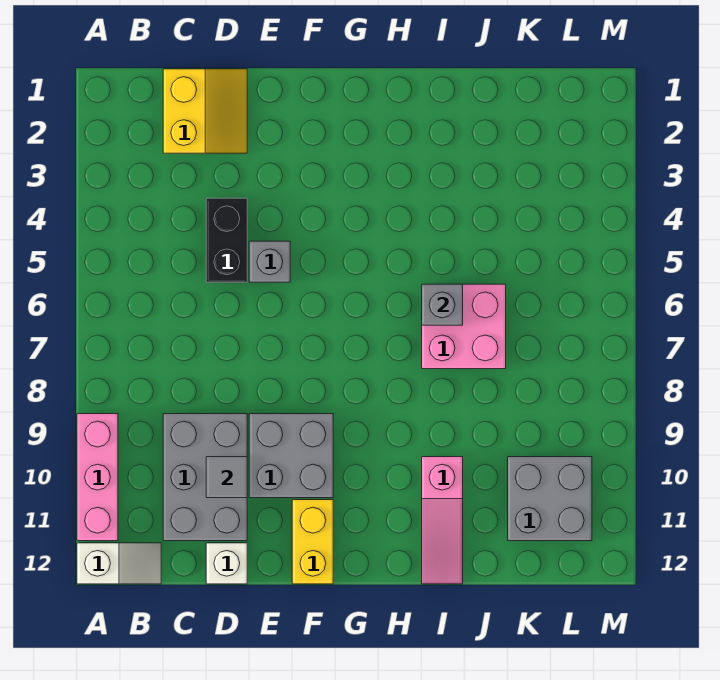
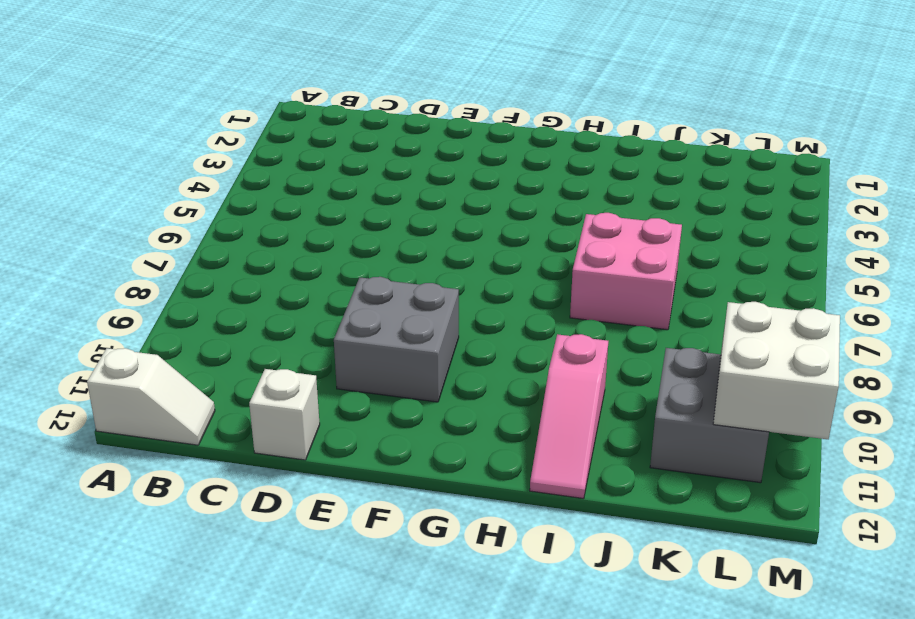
white 2x2 brick [713,302,840,439] -> none
none -> pink 1x3 brick [77,414,118,541]
none -> yellow 2x2 slope [163,69,247,153]
none -> grey 2x3 brick [163,414,247,541]

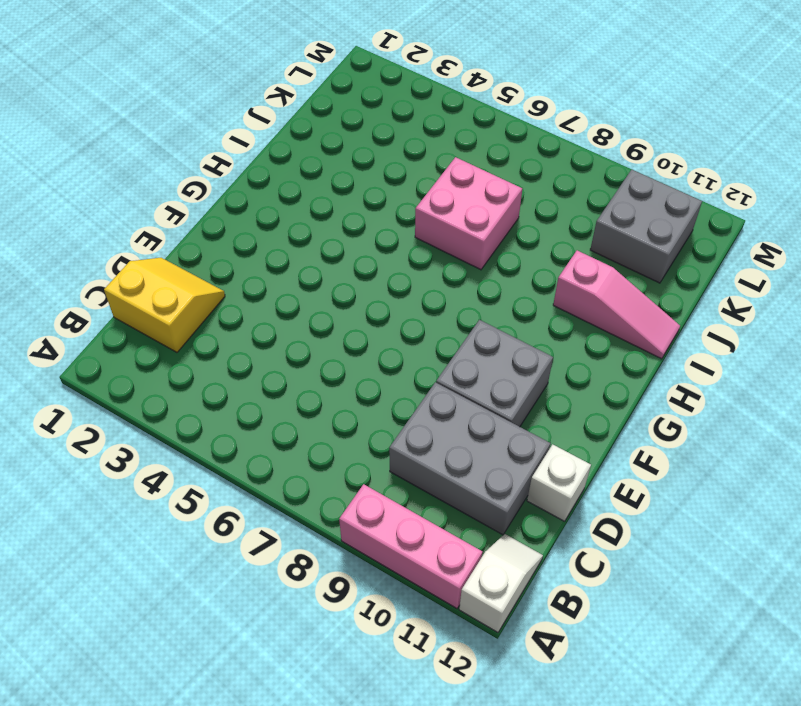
none -> black 1x2 brick [206,198,247,282]
none -> grey 1x1 brick [249,241,290,282]
none -> yellow 1x2 brick [292,500,333,584]

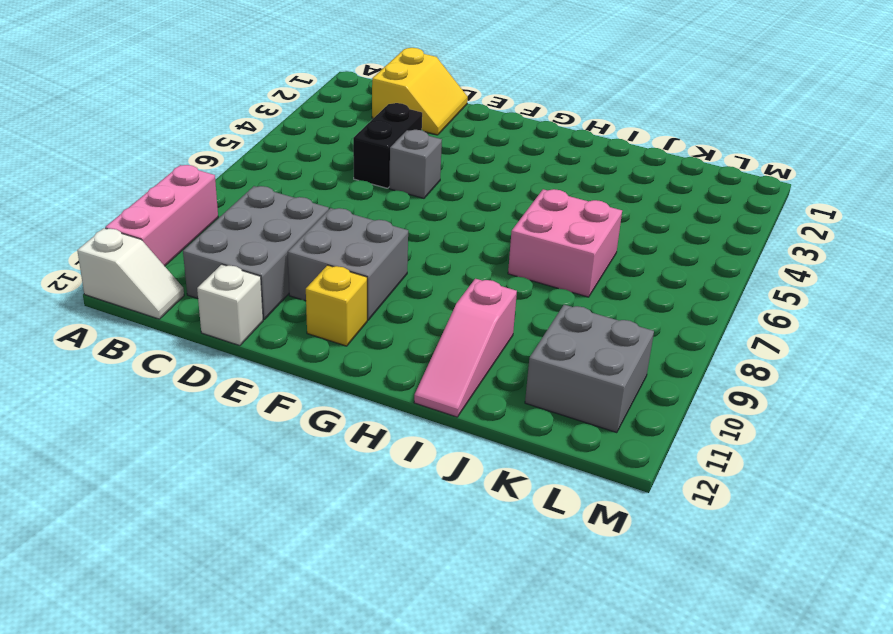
yellow 1x1 brick [306,265,367,346] -> yellow 1x2 brick [292,500,333,584]
none -> grey 1x1 tile [206,457,247,498]
none -> grey 1x1 brick [422,284,463,325]

